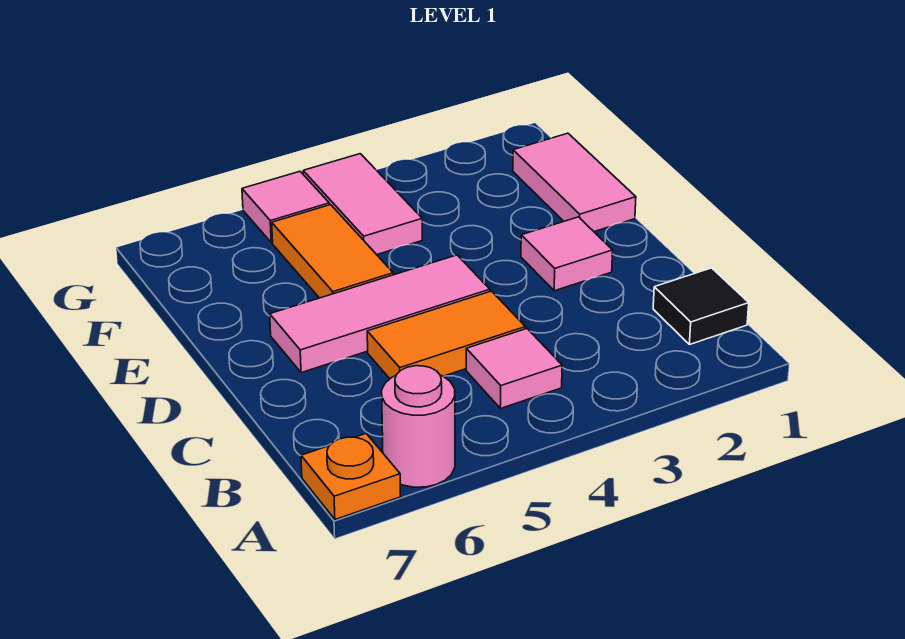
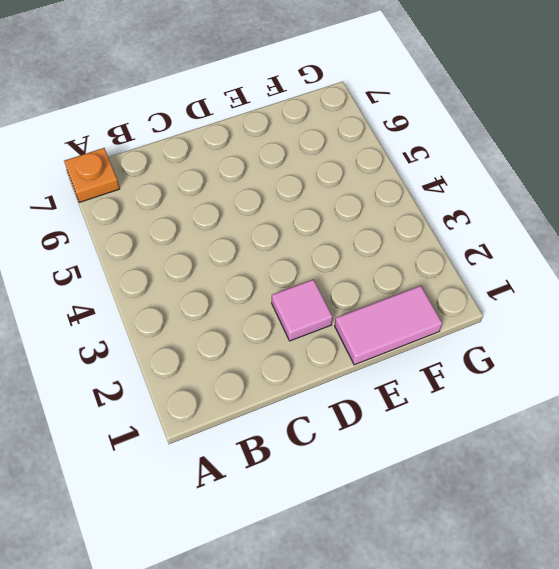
none -> pink 1x1 round brick [382,366,455,487]
none -> black 1x1 tile [653,268,749,345]

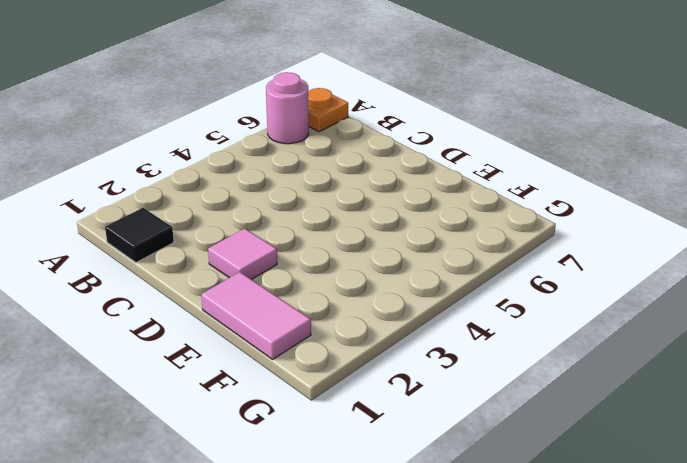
none -> pink 1x1 tile [466,329,562,409]
none -> orange 1x2 tile [367,291,525,379]

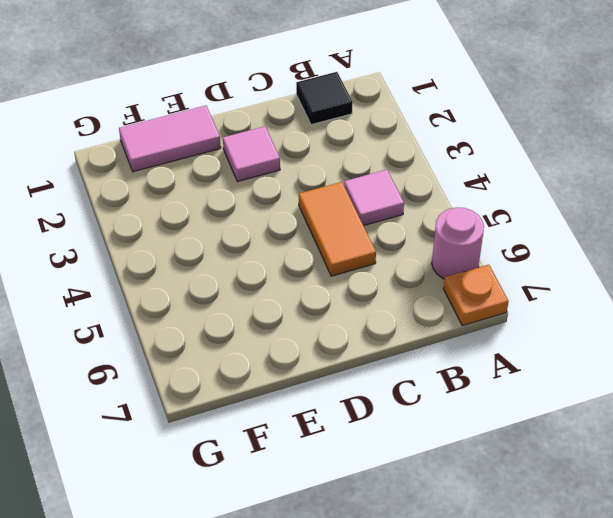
none -> pink 1x3 tile [270,255,490,373]
none -> orange 1x2 tile [272,205,393,298]

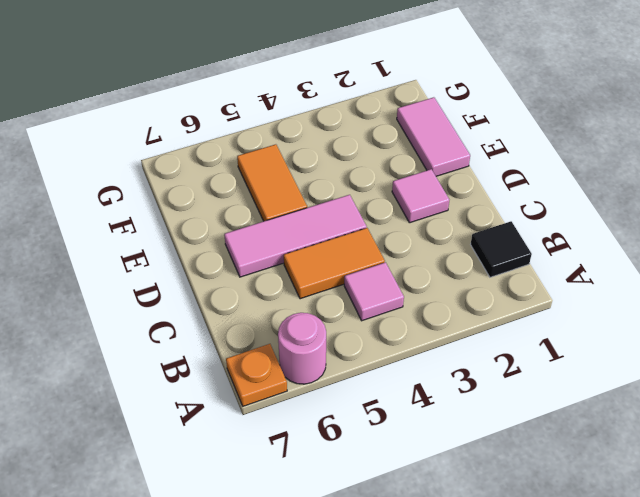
none -> pink 1x2 tile [303,154,422,255]
none -> pink 1x1 tile [242,171,329,243]

